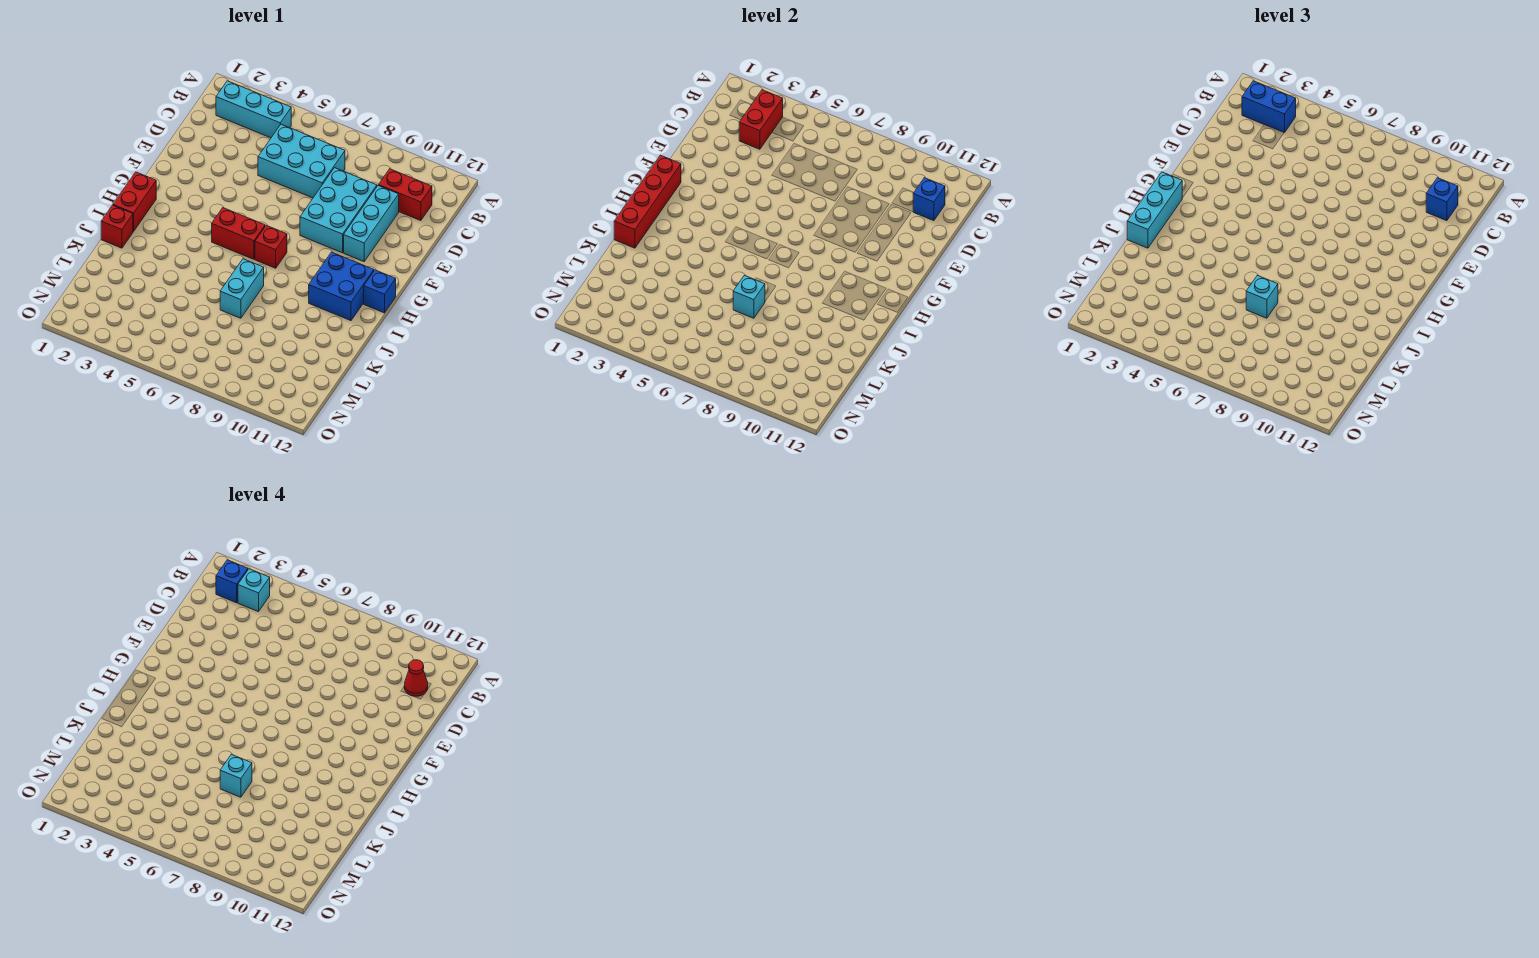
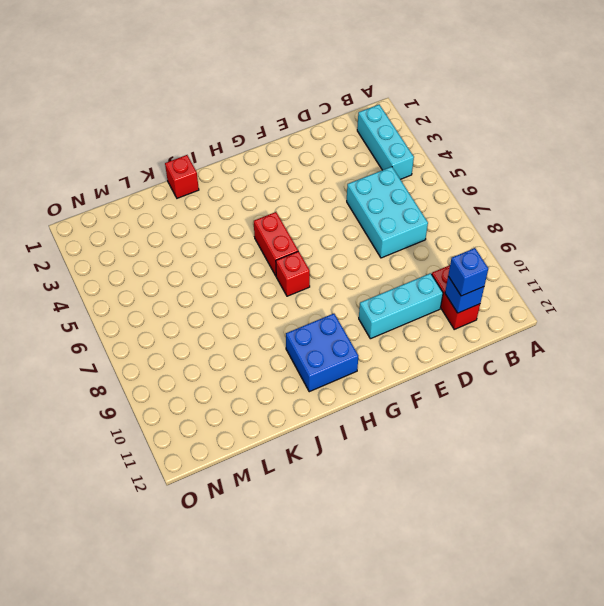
none -> cyan 2x3 brick [300,168,377,253]
none -> red 1x2 brick [113,172,156,231]
none -> blue 1x1 brick [364,270,396,313]

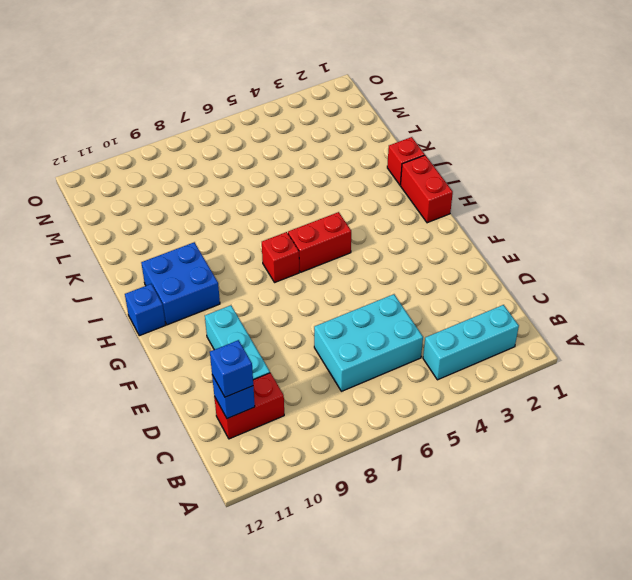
none -> cyan 2x3 brick [300,168,377,253]
none -> cyan 1x2 brick [220,259,264,318]
none -> red 1x2 brick [739,90,783,149]

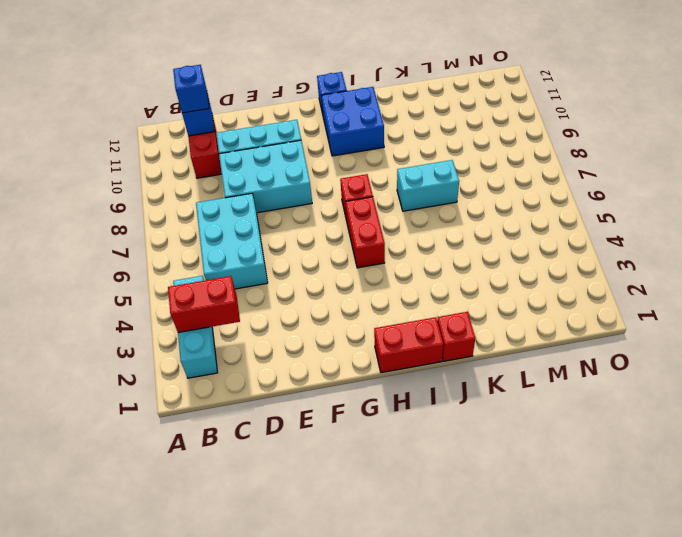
none -> red 1x4 brick [614,155,681,248]
none -> cyan 1x1 brick [733,275,765,318]
none -> blue 1x2 brick [1242,81,1296,133]

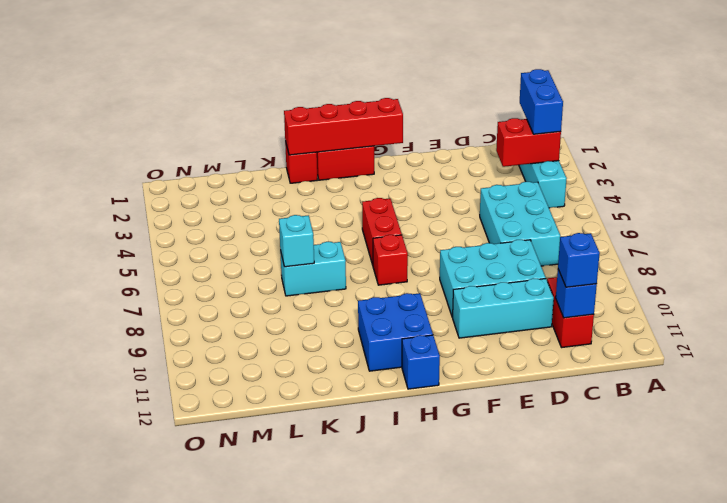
none -> cyan 1x3 brick [1127,172,1182,248]
none -> cyan 1x1 brick [1246,275,1278,318]
none -> blue 1x1 brick [216,560,248,603]

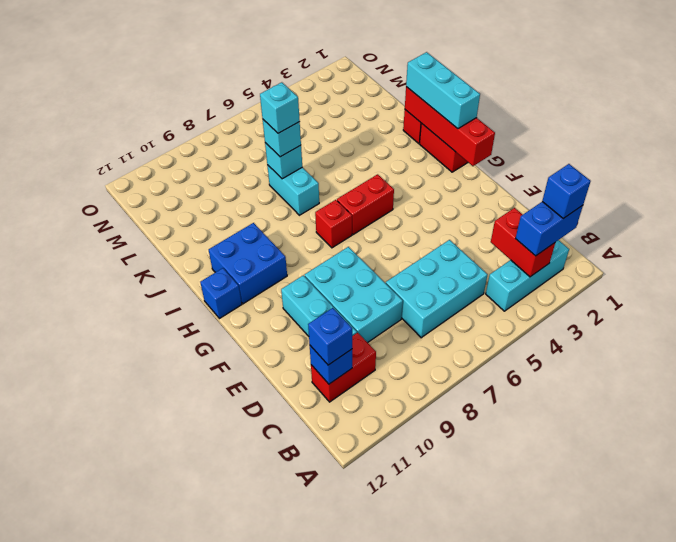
none -> cyan 1x1 brick [238,569,270,612]
none -> red 1x1 cone [404,660,428,696]

